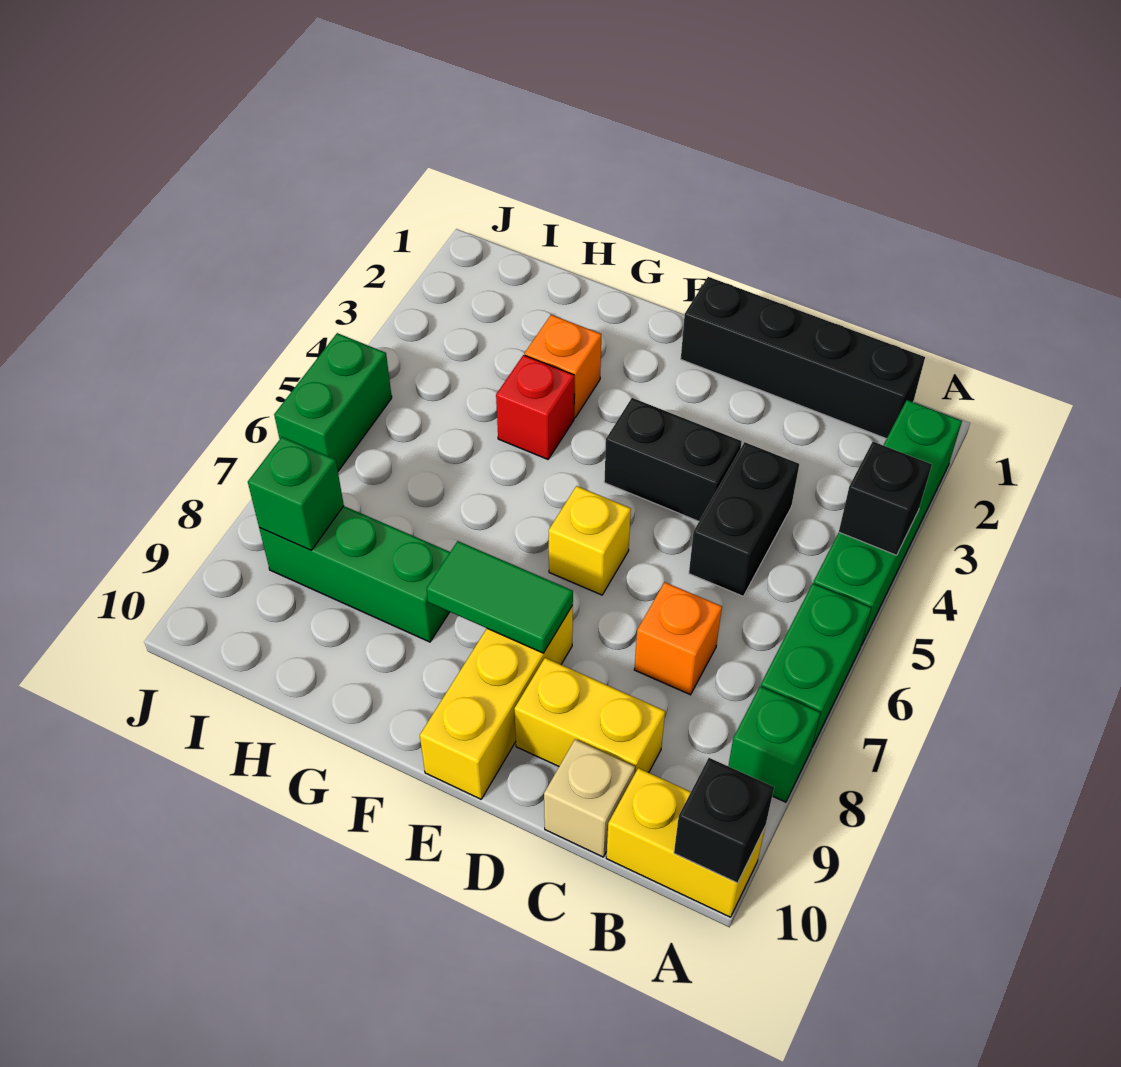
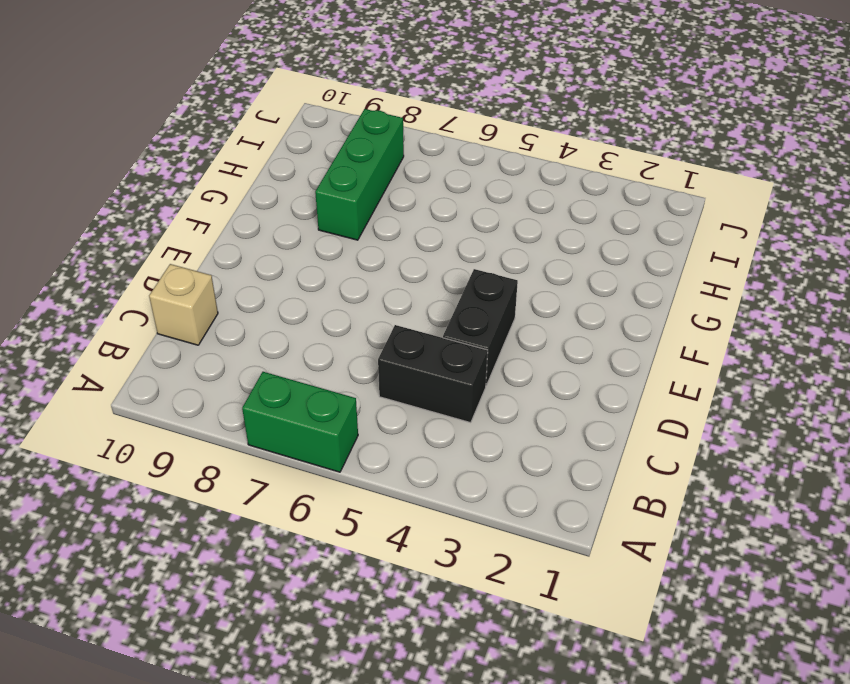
none -> green 1x4 brick [813,400,962,646]
none -> green 1x1 brick [728,686,821,802]
none -> yellow 1x2 brick [606,768,765,917]

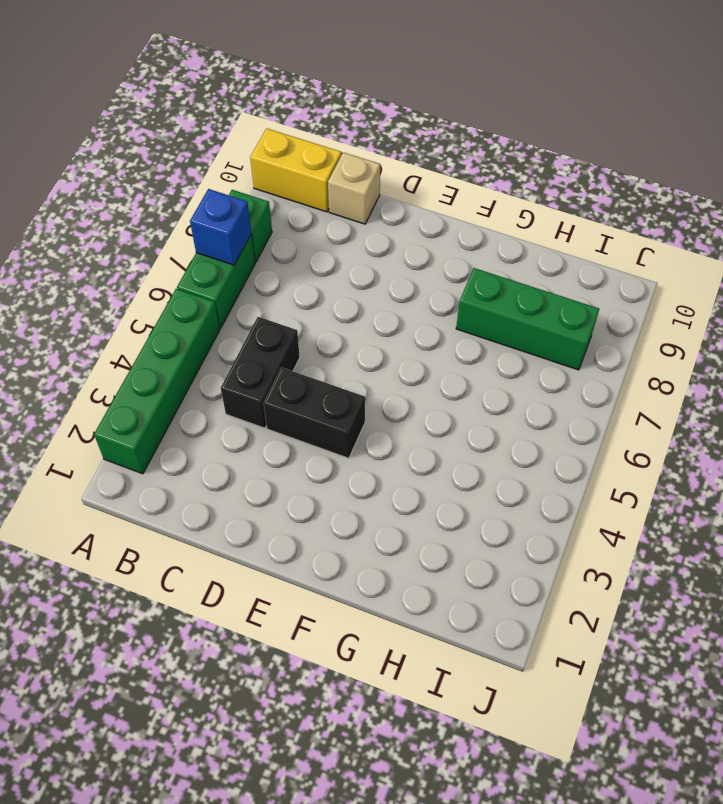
blue 1x1 brick [190,189,251,265] -> none
none -> black 1x4 brick [681,277,925,439]
none -> orange 1x1 brick [634,582,722,695]
none -> yellow 1x2 brick [515,658,665,773]

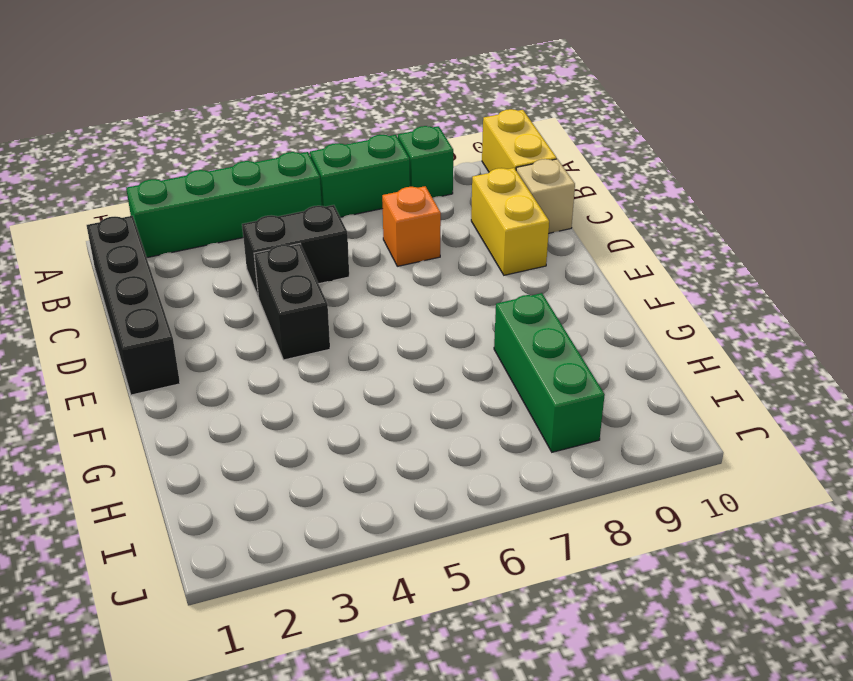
none -> yellow 1x1 brick [549,486,631,595]
none -> yellow 1x3 brick [420,605,573,799]
none -> orange 1x1 brick [525,315,601,418]

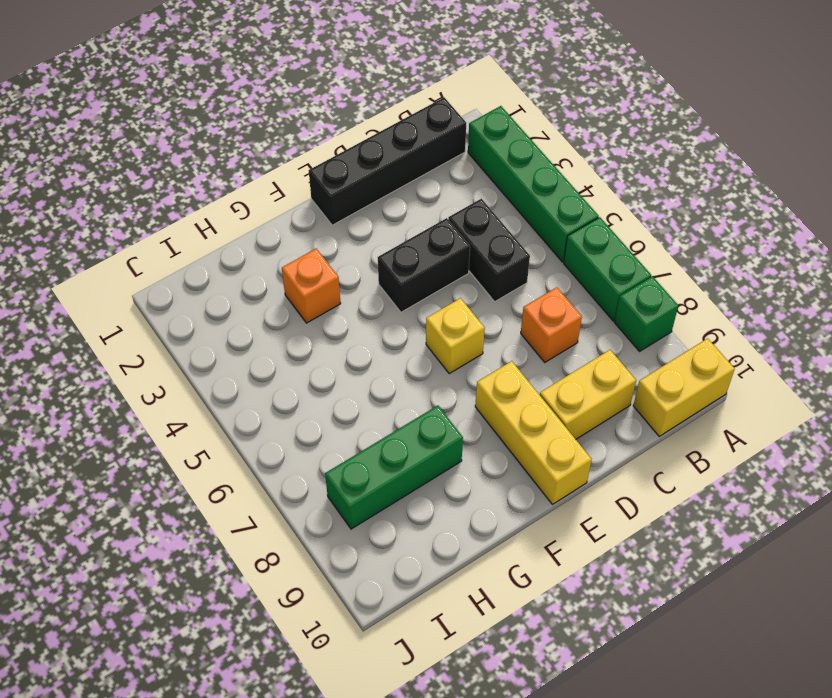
none -> tan 1x1 brick [544,739,635,857]
none -> red 1x1 brick [496,355,574,459]
none -> green 1x2 brick [274,333,392,471]

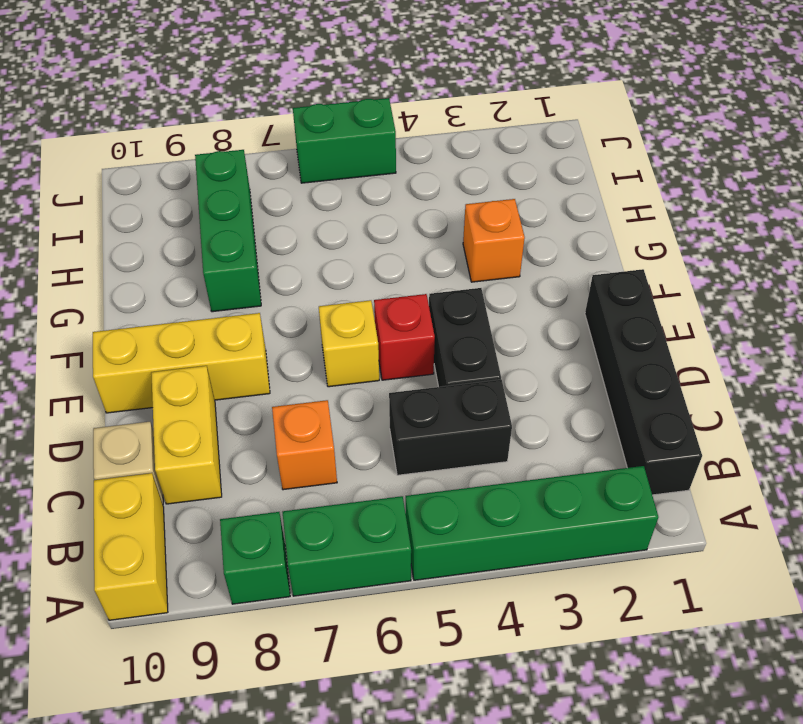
red 1x1 brick [374,294,435,380] -> red 1x1 brick moved to [496,355,574,459]
none -> black 1x1 brick [839,442,932,555]
none -> black 1x1 brick [674,758,774,883]
none -> green 1x2 tile [426,541,573,653]

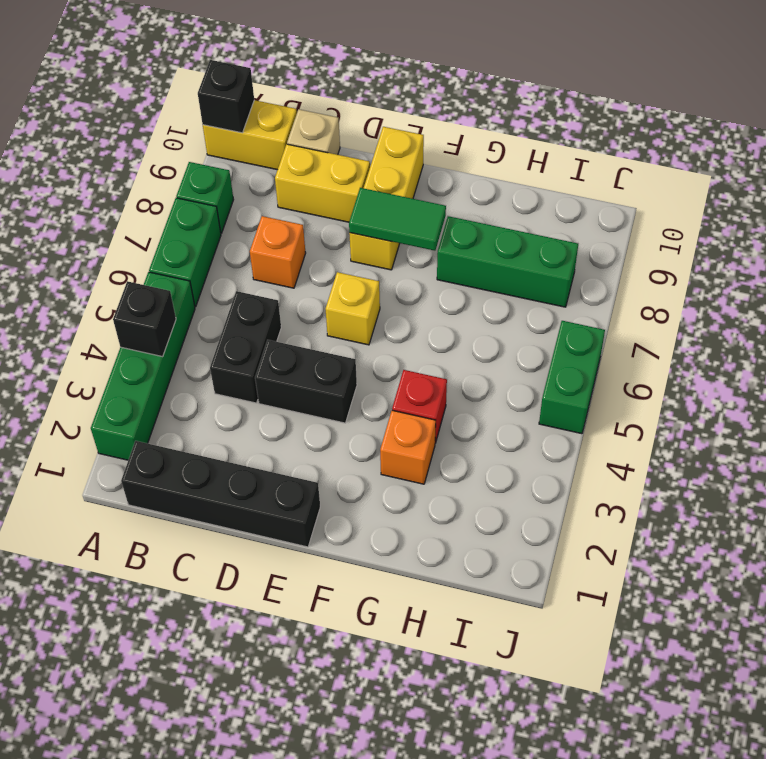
none -> green 1x1 brick [248,437,344,550]

